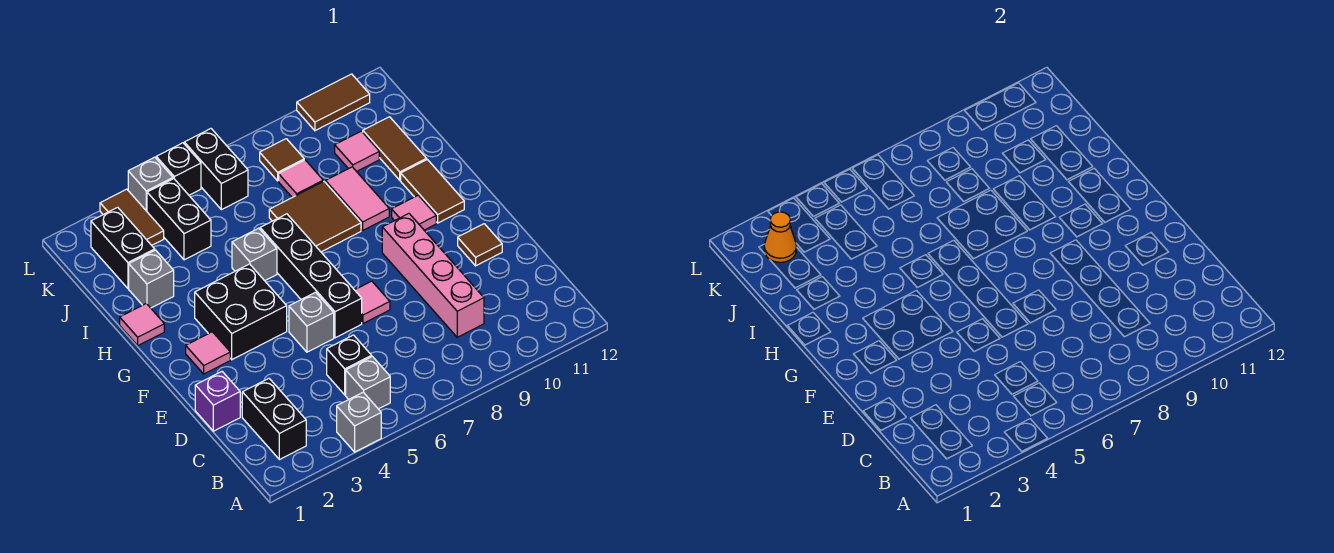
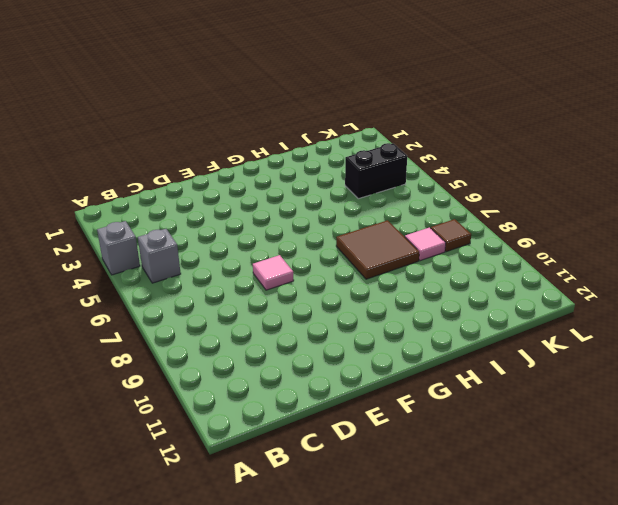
none -> black 1x2 brick [242,379,306,460]
none -> black 1x1 brick [327,335,372,395]
none -> pink 1x4 brick [382,214,484,337]
none -> purple 1x1 brick [195,372,240,431]

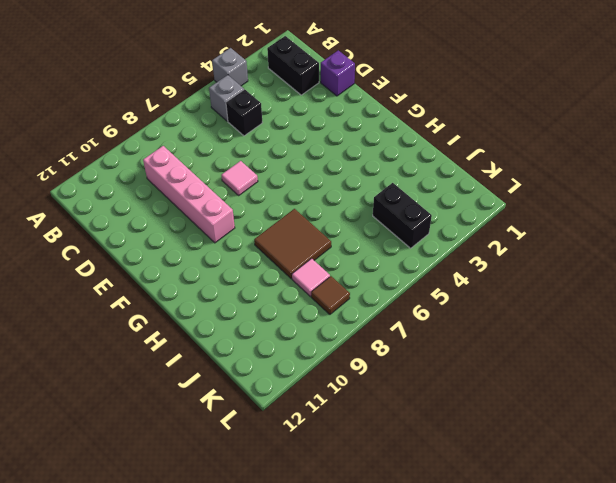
none -> grey 1x1 brick [289,292,334,352]
none -> black 1x4 brick [260,214,362,338]
none -> brown 1x1 tile [458,224,502,266]
none -> pink 1x1 tile [186,332,230,374]

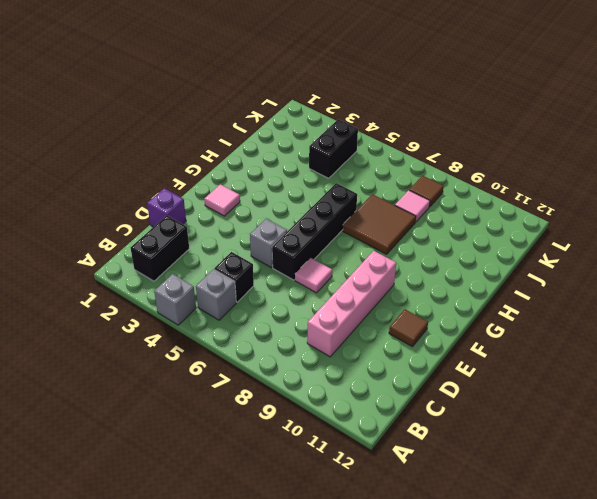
none -> black 2x2 brick [195,264,287,360]
none -> pink 1x1 tile [392,195,436,230]
none -> brown 1x2 tile [401,160,464,223]
none -> pink 1x1 tile [120,303,164,346]

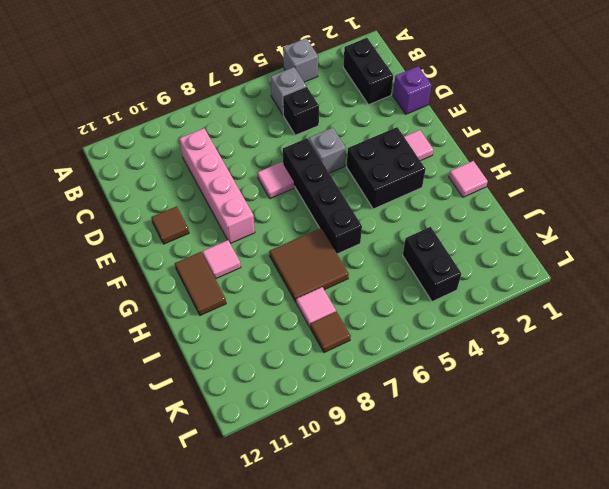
none -> grey 1x1 brick [232,228,277,281]
none -> pink 1x2 tile [326,167,389,230]
none -> grey 1x1 brick [129,250,174,308]
none -> brown 1x2 tile [363,117,427,180]

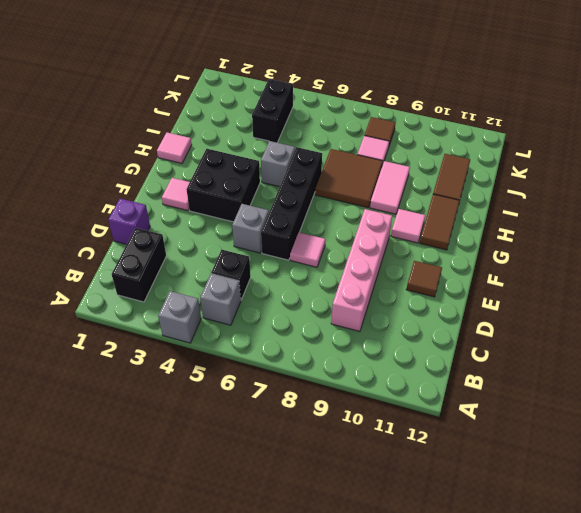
none -> grey 1x1 brick [129,250,174,308]
none -> black 1x2 brick [91,207,155,289]
none -> pink 1x1 tile [335,131,379,172]
none -> brown 1x2 tile [100,189,164,245]

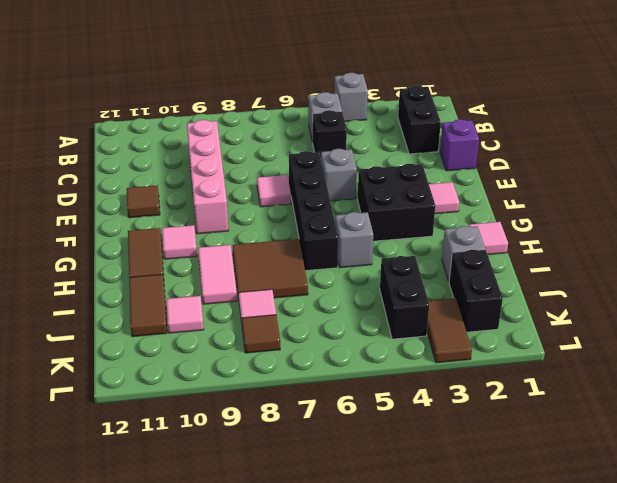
none -> black 1x2 brick [184,129,248,210]
none -> grey 1x1 brick [128,157,173,211]
none -> black 1x1 brick [156,143,201,195]
none -> brown 1x2 tile [297,74,370,131]

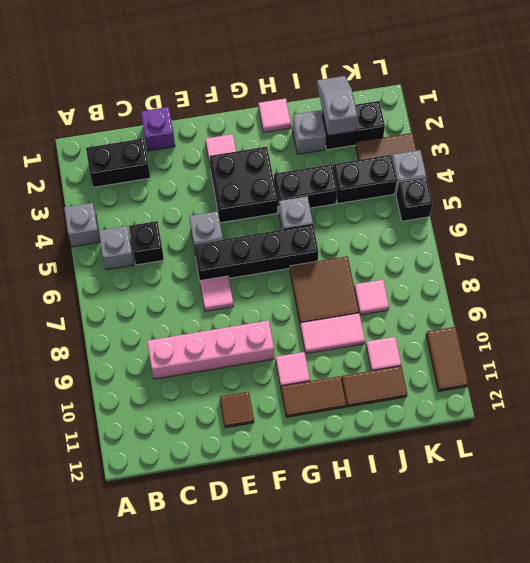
black 1x2 brick [274,164,337,212] -> black 1x2 brick moved to [184,129,248,210]
grey 1x2 slope [317,76,357,135] -> none
none -> brown 1x1 tile [260,139,304,181]
none -> orange 1x1 cone [764,212,796,262]

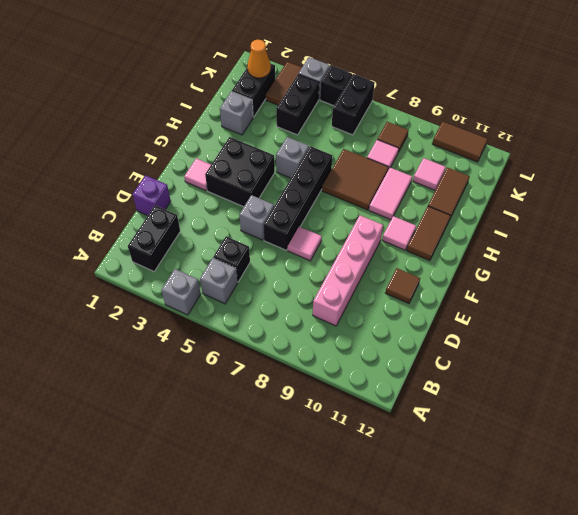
none -> pink 1x1 tile [120,303,164,346]

